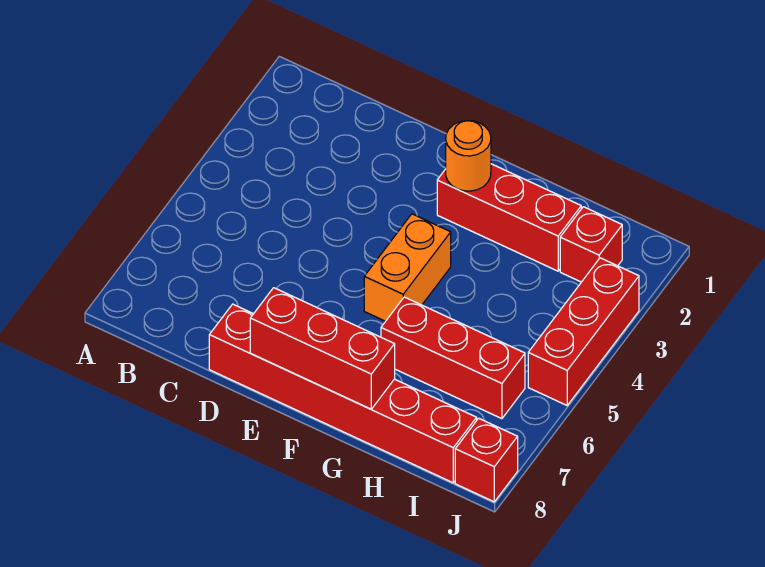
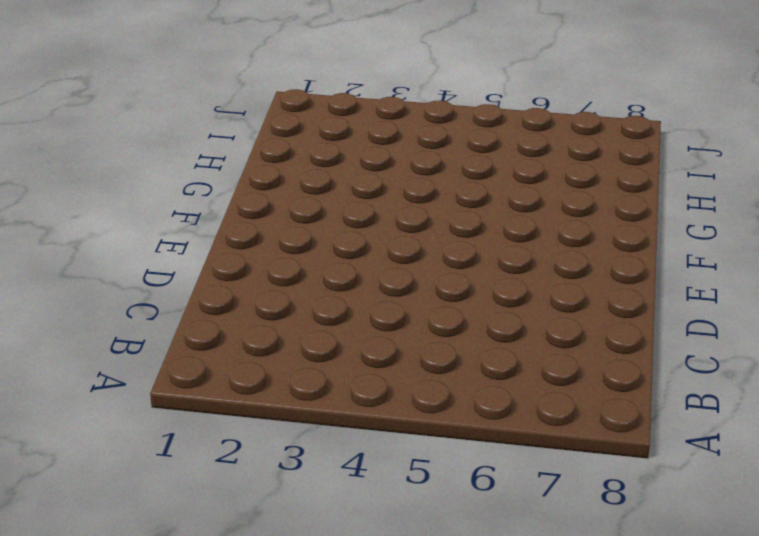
none -> red 1x6 brick [209,304,477,483]
none -> red 1x3 brick [437,164,581,271]

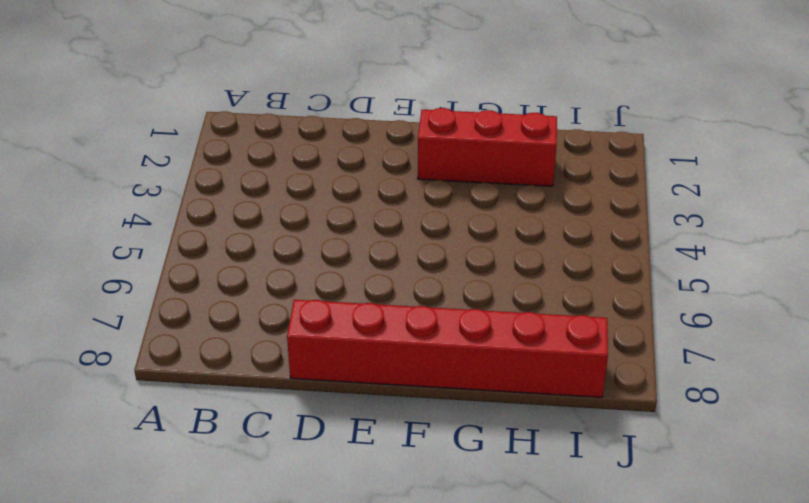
none -> orange 1x2 brick [364,214,451,321]
none -> red 1x3 brick [381,297,525,419]

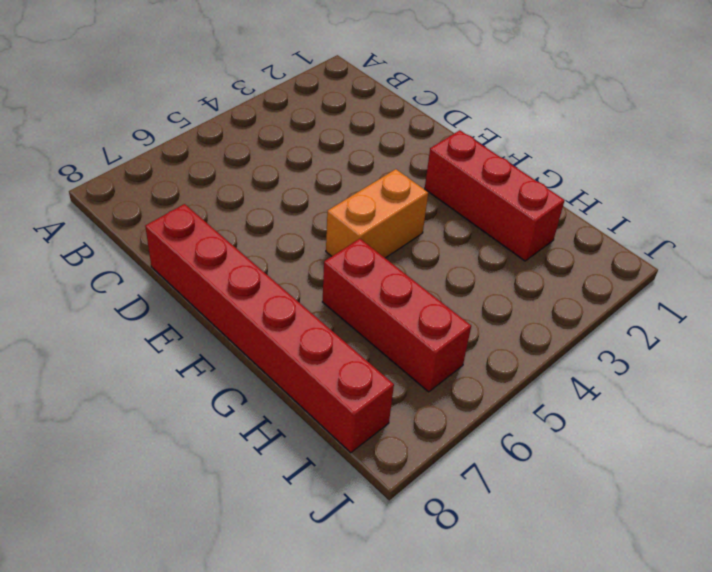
none -> red 1x1 brick [560,207,622,282]
none -> red 1x3 brick [528,258,639,405]

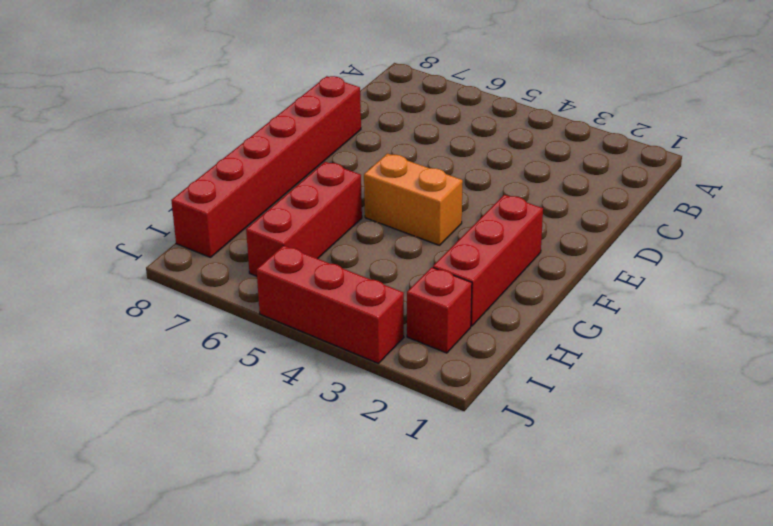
none -> red 1x1 brick [455,418,518,502]
none -> red 1x3 brick [250,288,395,409]

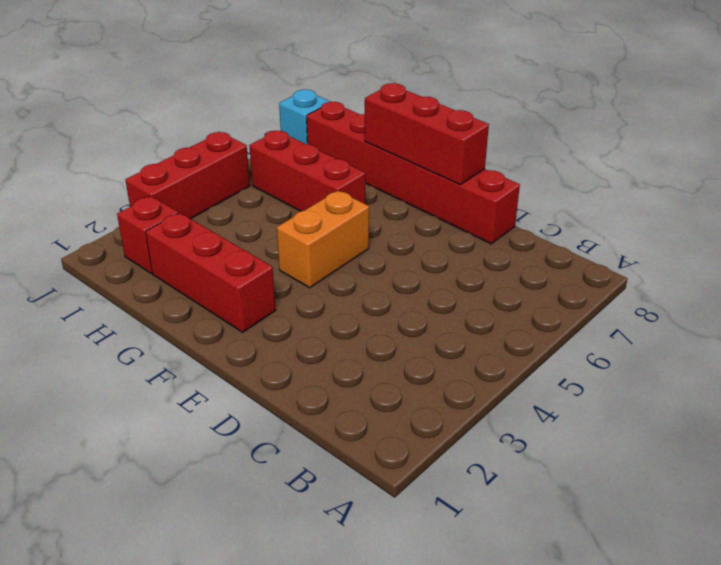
cyan 1x1 brick [279,90,330,144] -> red 1x1 brick [455,418,518,502]
none -> orange 1x1 round brick [446,121,491,191]

